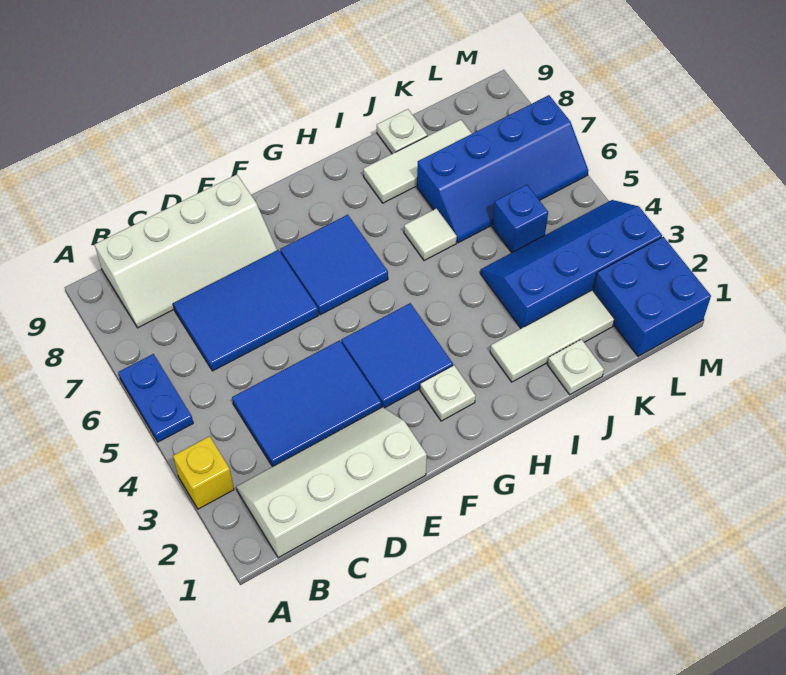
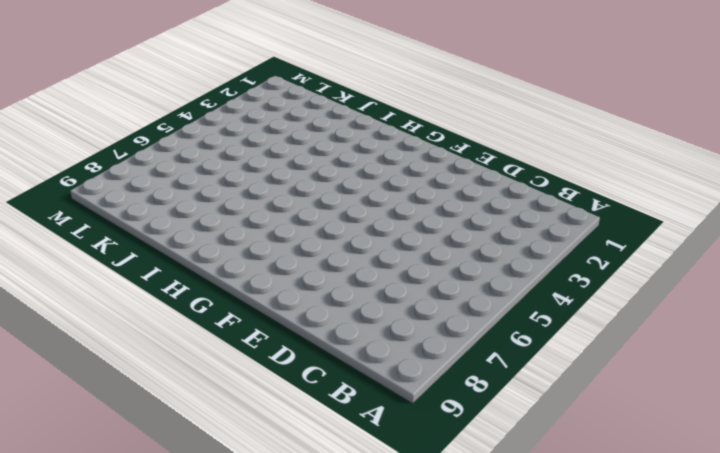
none -> yellow 1x1 brick [173,436,234,509]
none -> blue 1x2 plate [118,354,193,442]
none -> white 2x4 slope [236,407,427,558]

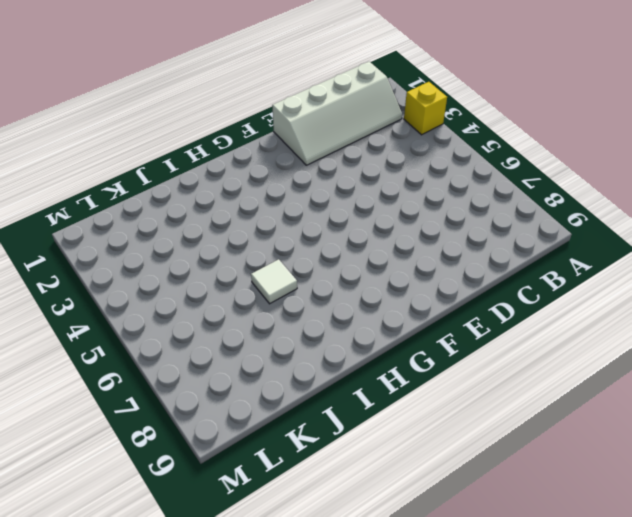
none -> blue 1x2 plate [118,354,193,442]
none -> white 2x4 slope [95,175,277,328]
none -> blue 2x3 tile [232,341,382,467]

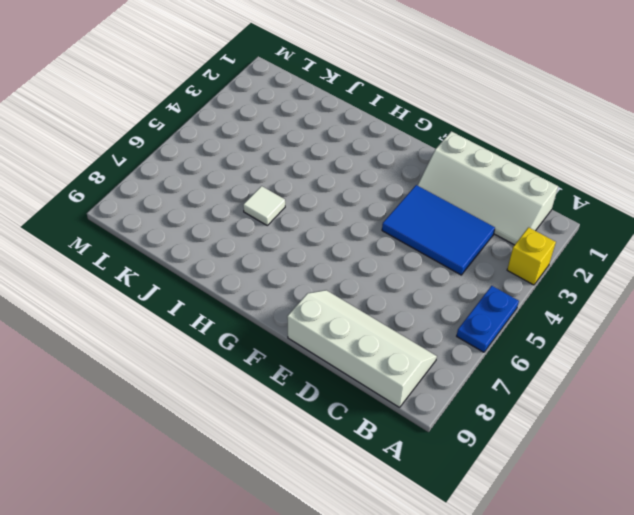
none -> blue 2x3 tile [173,250,318,371]
none -> blue 2x2 tile [341,303,453,408]
none -> blue 2x2 tile [280,215,388,315]

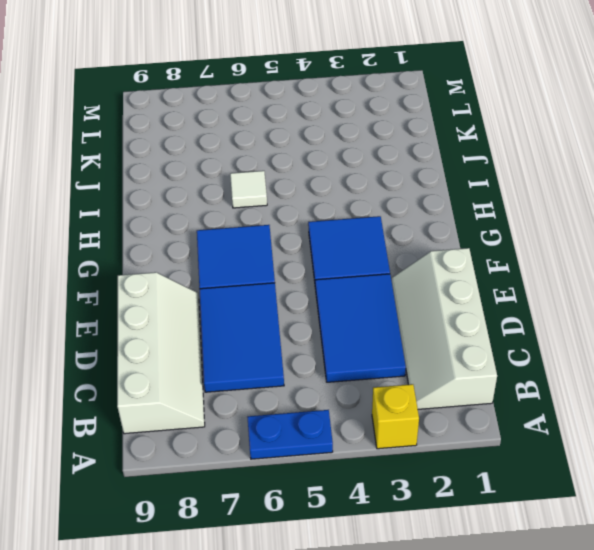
none -> white 1x1 plate [420,365,476,421]
none -> white 1x3 tile [490,290,614,382]
none -> white 1x3 tile [363,120,472,203]

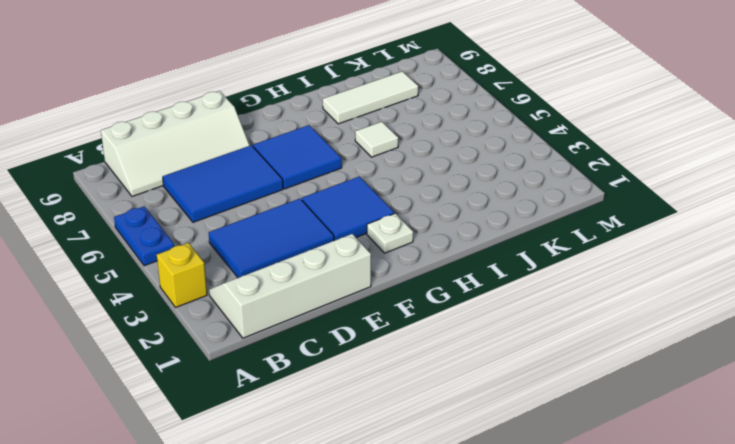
none -> white 1x3 tile [490,290,614,382]
none -> white 1x1 plate [547,339,604,394]
none -> blue 2x4 slope [480,200,662,328]

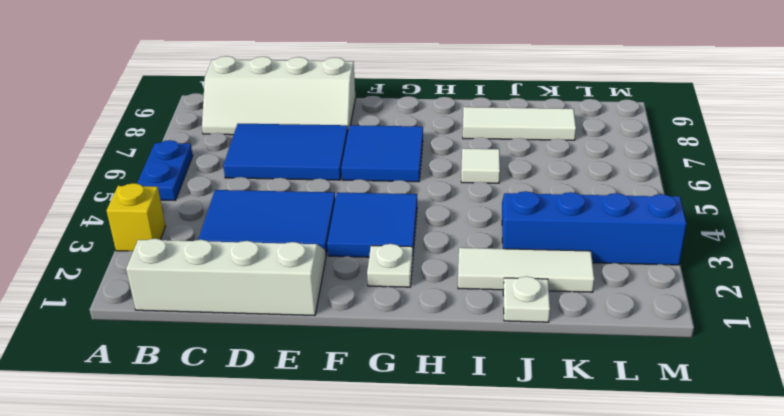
none -> blue 2x4 slope [417,95,588,243]
none -> white 1x1 plate [377,109,427,154]
none -> blue 1x1 brick [492,185,548,253]

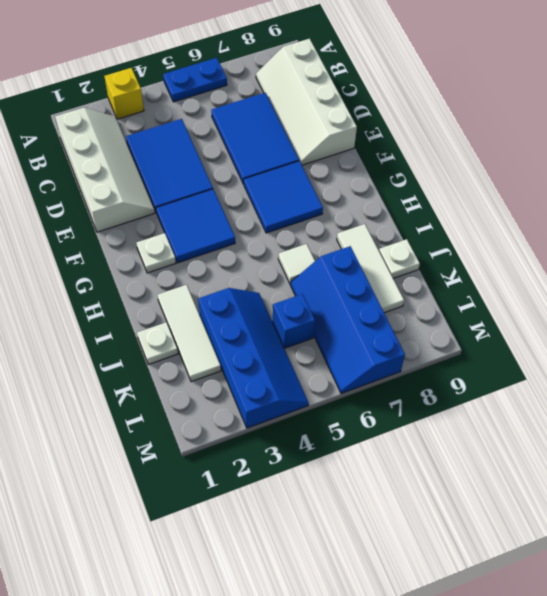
none -> blue 2x2 brick [593,237,711,356]

